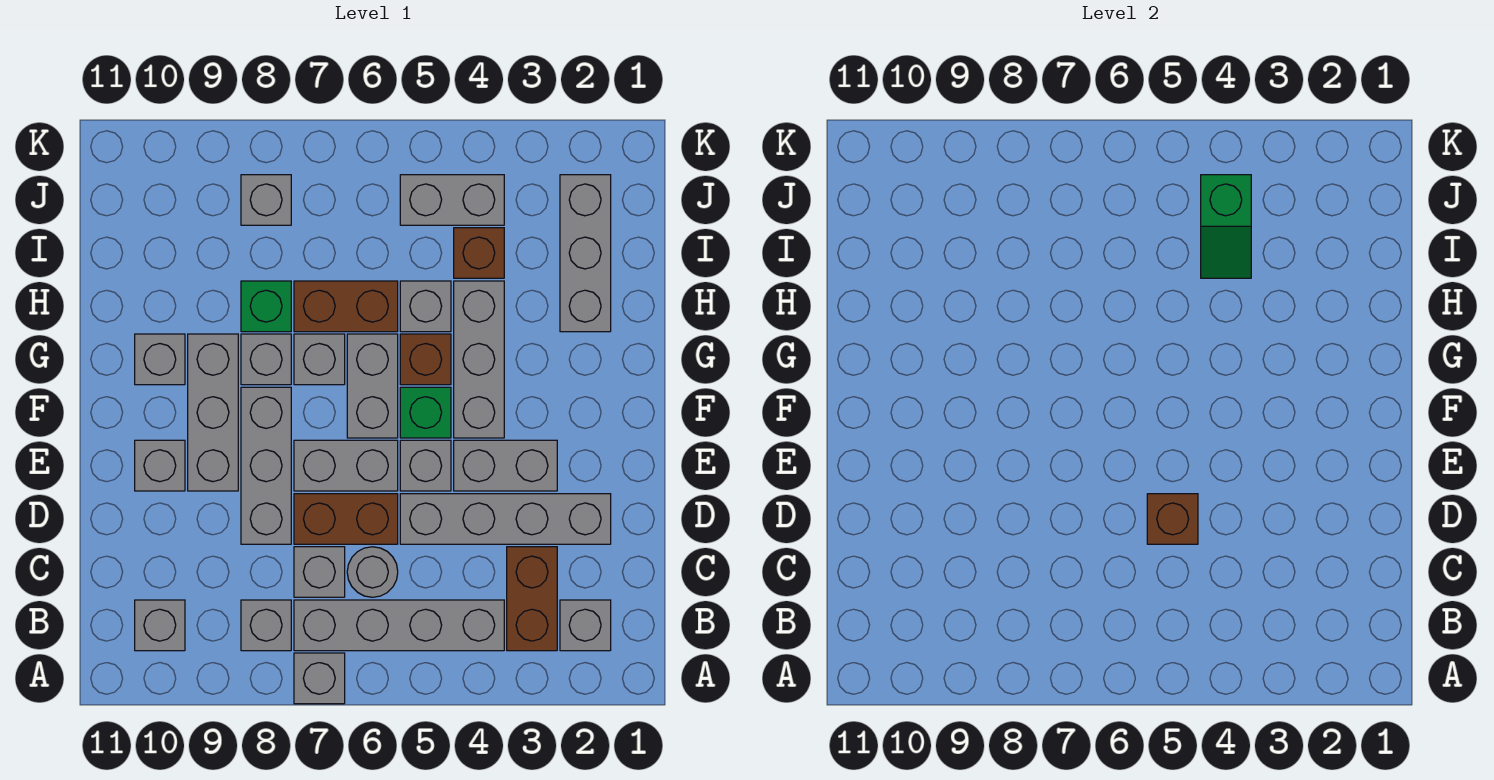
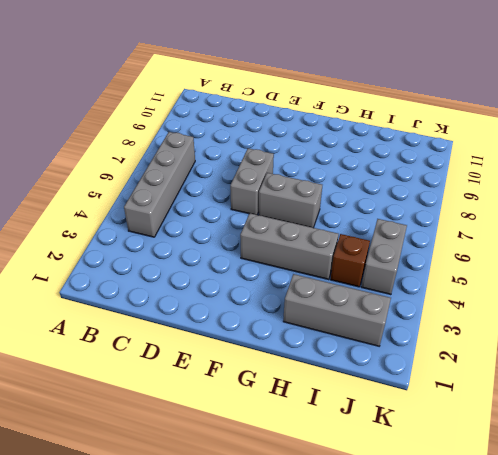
none -> grey 1x1 brick [294,653,345,704]
none -> grey 1x1 brick [560,600,611,651]
none -> brown 1x2 brick [507,547,557,651]
none -> grey 1x1 brick [241,600,291,651]

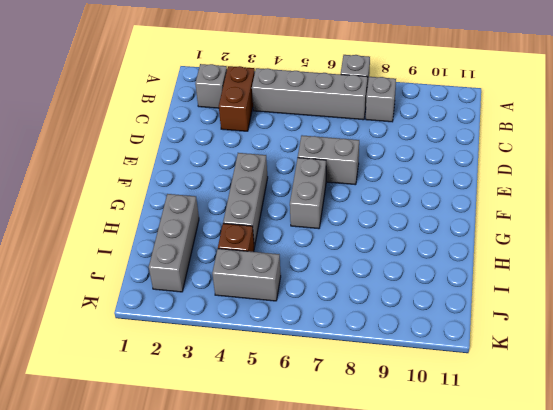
none -> grey 1x1 brick [135,600,185,651]
none -> grey 1x1 round brick [347,547,398,597]
none -> grey 1x1 brick [294,547,345,597]
none -> grey 1x4 brick [400,494,611,544]

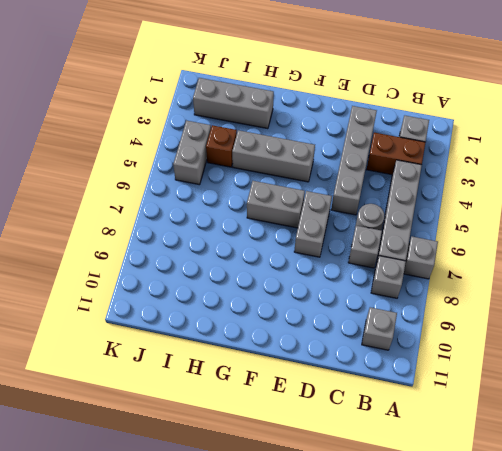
none -> brown 1x2 brick [294,494,398,544]
none -> grey 1x3 brick [241,387,291,544]
none -> grey 1x2 brick [454,440,557,491]
none -> grey 1x1 brick [400,440,451,491]

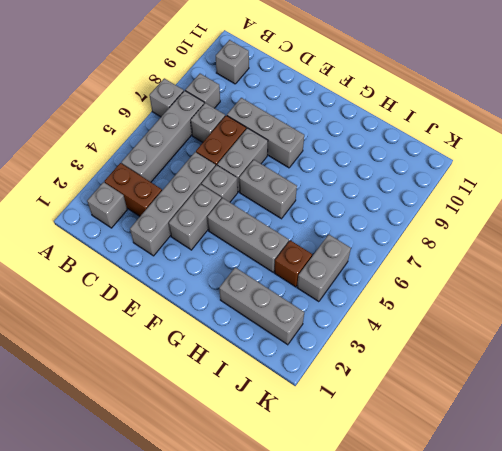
none -> grey 1x1 round brick [347,547,398,597]
none -> grey 1x3 brick [188,334,238,491]
none -> grey 1x1 brick [135,440,185,491]
none -> green 1x1 brick [400,387,451,438]

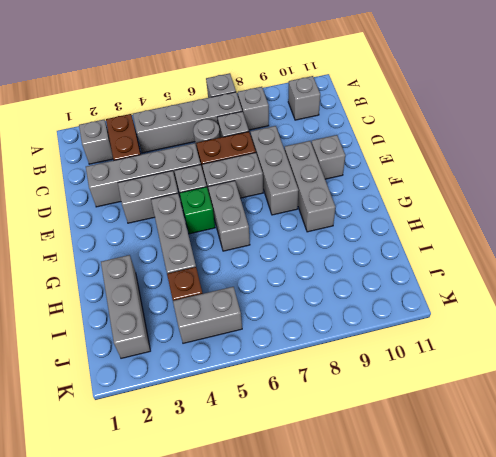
none -> brown 1x1 brick [400,334,451,385]
none -> grey 1x1 brick [294,334,345,385]
none -> grey 1x1 brick [241,334,291,385]
none -> grey 1x1 brick [135,334,185,385]

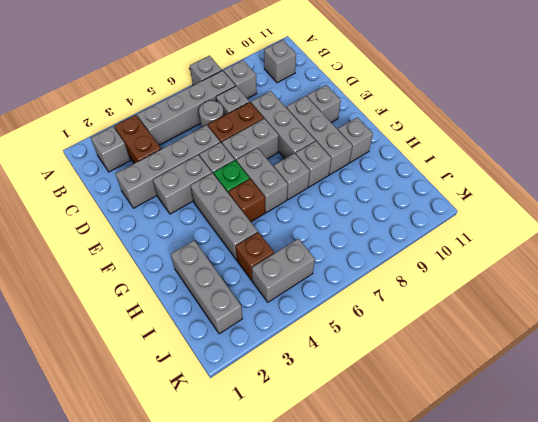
none -> grey 1x1 brick [400,281,451,332]
none -> brown 1x2 brick [294,281,398,332]
none -> green 1x1 brick [241,281,291,332]
none -> grey 1x1 brick [241,175,291,225]

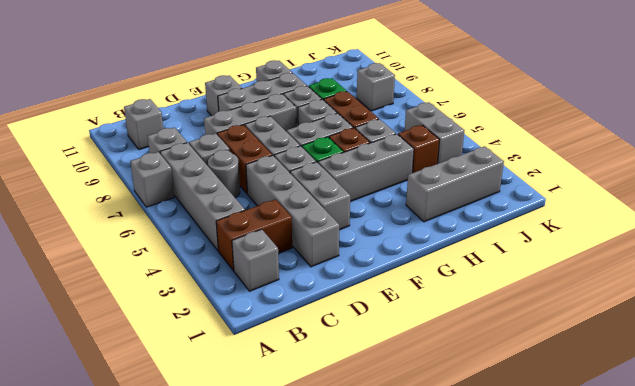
none -> brown 1x1 brick [1147,494,1198,544]
none -> green 1x2 slope [1201,175,1251,278]

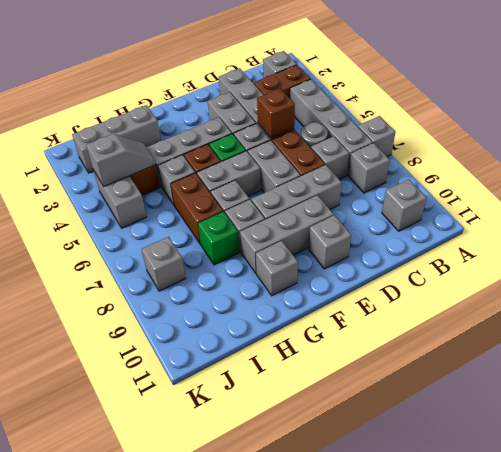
grey 1x2 slope [86,134,156,186] -> green 1x2 slope [1201,175,1251,278]

